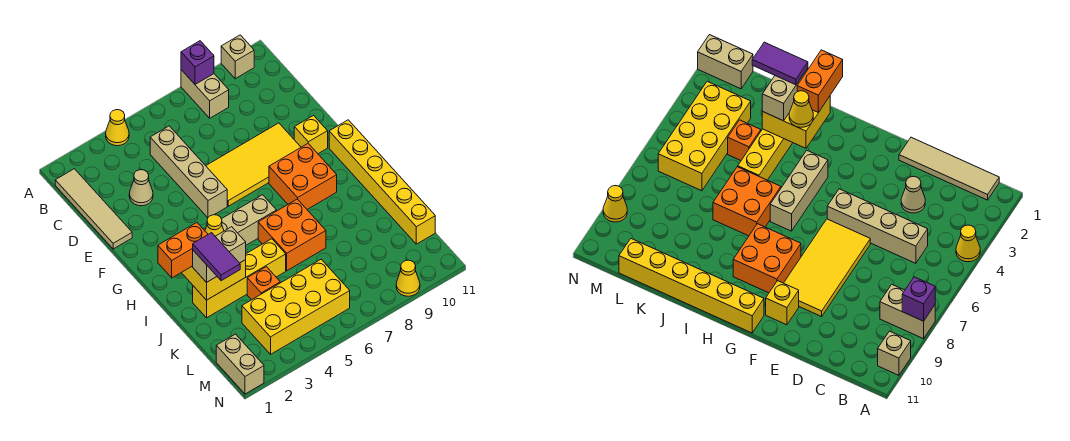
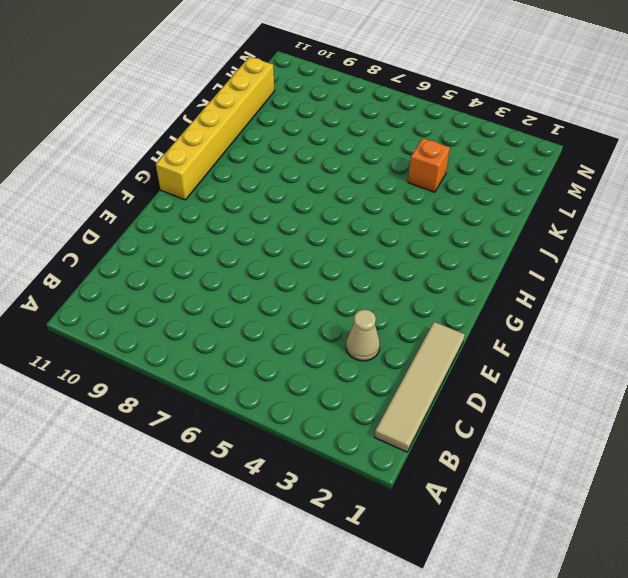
none -> yellow 1x1 cone [106,110,129,146]
none -> tan 1x2 brick [181,70,229,118]
none -> tan 1x1 brick [221,35,254,79]

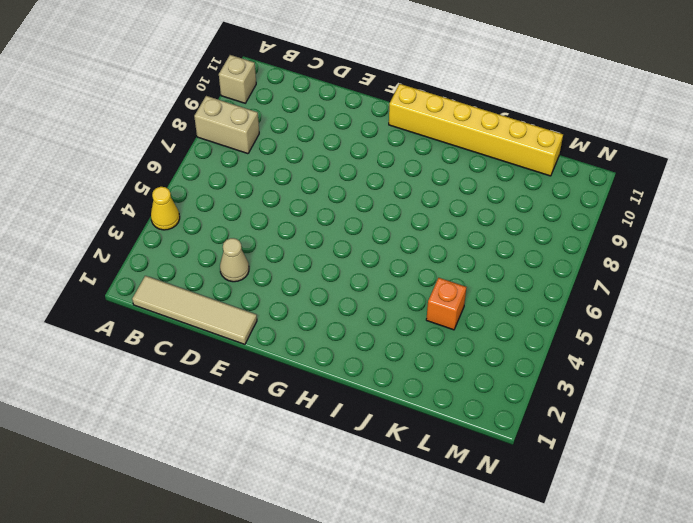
none -> tan 1x4 brick [150,126,227,218]
none -> yellow 2x4 tile [206,123,301,206]
none -> yellow 1x1 brick [294,116,328,154]

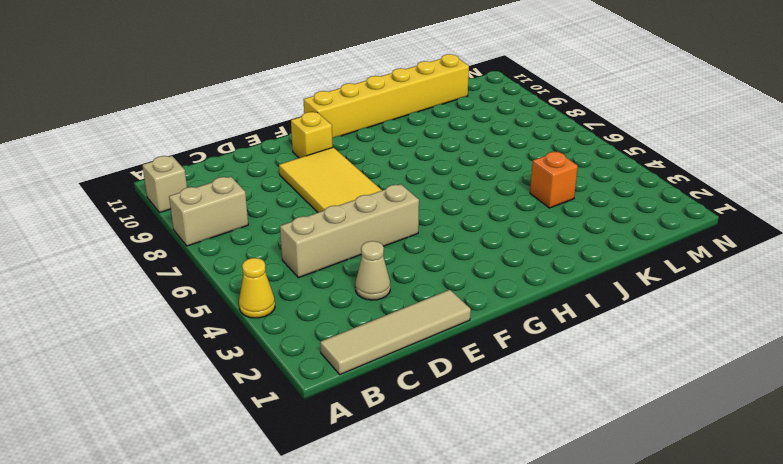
none -> orange 2x2 brick [269,144,337,209]
none -> tan 1x3 brick [204,195,277,245]
none -> orange 2x2 brick [258,199,326,271]

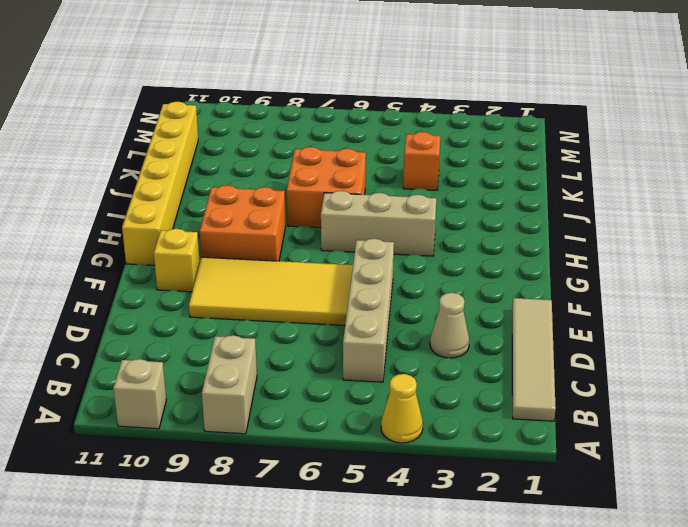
none -> yellow 1x4 brick [193,239,286,318]
none -> yellow 2x4 brick [242,259,350,354]
none -> tan 1x2 brick [216,334,264,394]

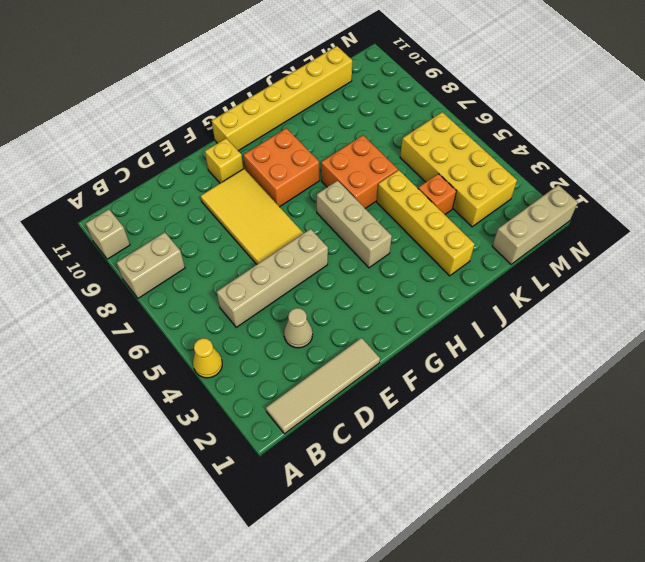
tan 1x3 brick [492,185,578,264] -> tan 1x2 brick [216,334,264,394]
none -> yellow 1x1 cone [396,260,420,296]
none -> purple 1x1 brick [181,41,214,84]
none -> yellow 2x2 brick [182,260,246,300]

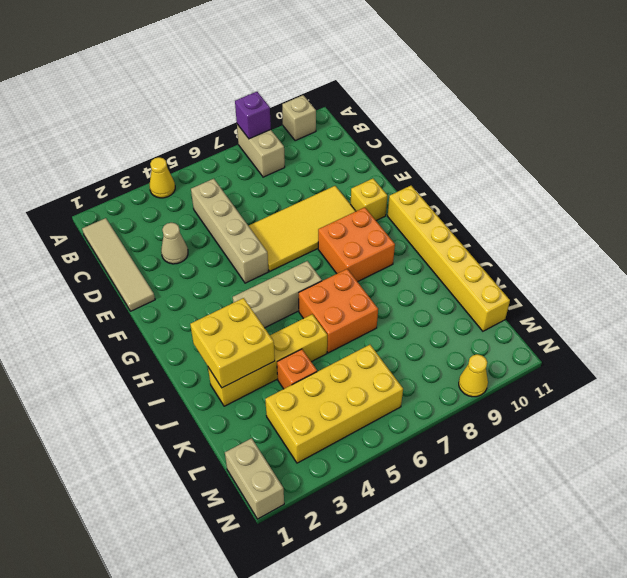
none -> orange 1x2 brick [158,223,208,278]
none -> yellow 1x1 cone [205,215,224,236]
none -> tan 1x2 brick [193,227,246,282]

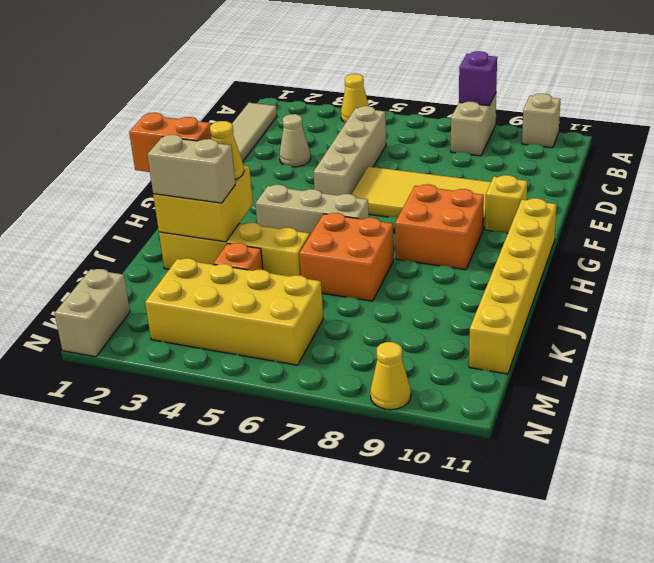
none -> purple 1x2 tile [193,233,240,281]

